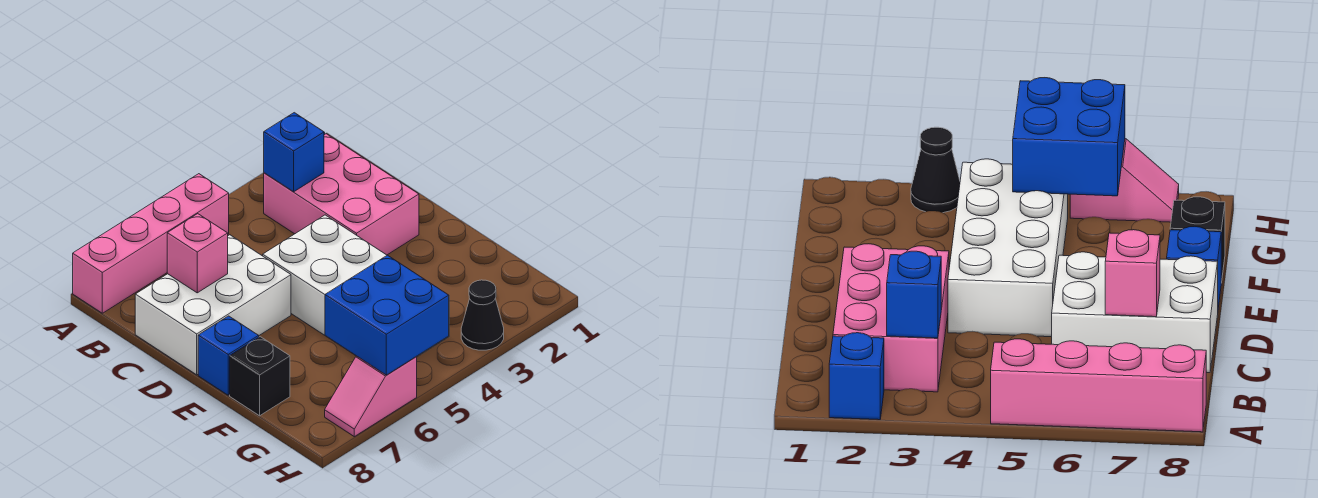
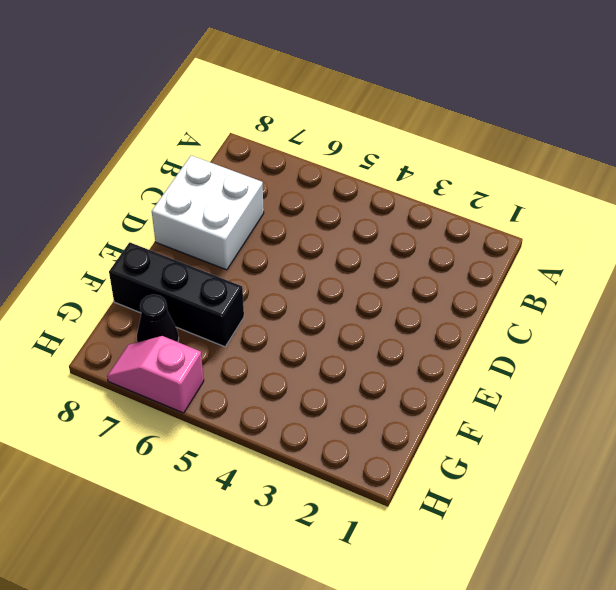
white 2x2 brick [152,155,264,270] -> white 2x3 brick [135,235,291,375]
black 1x3 brick [109,242,244,347] -> black 1x1 brick [230,337,290,416]
black 1x1 cone [137,294,179,342] -> black 1x1 cone moved to [461,280,504,350]
none -> blue 1x1 brick [829,333,884,420]
none -> pink 1x4 brick [73,174,229,313]
none -> pink 2x3 brick [264,134,419,255]

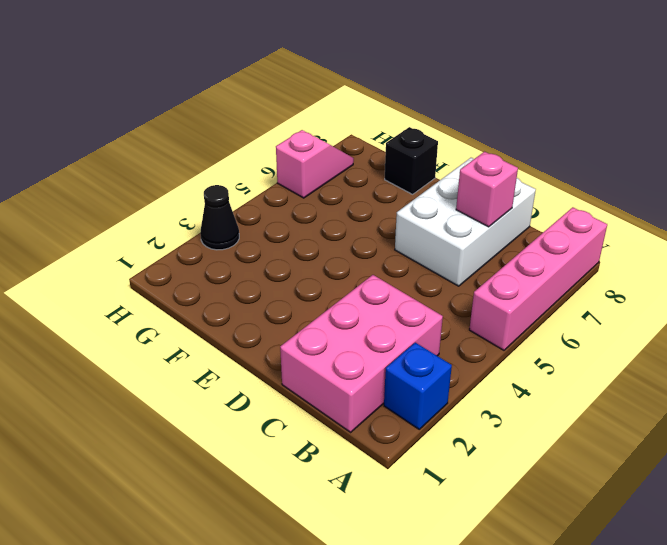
pink 2x3 brick [280,275,443,432] -> pink 2x3 brick turned to [264,134,419,255]
none -> white 2x4 brick [263,215,449,357]
none -> blue 1x1 brick [198,316,259,395]
none -> blue 1x1 brick [264,113,324,192]

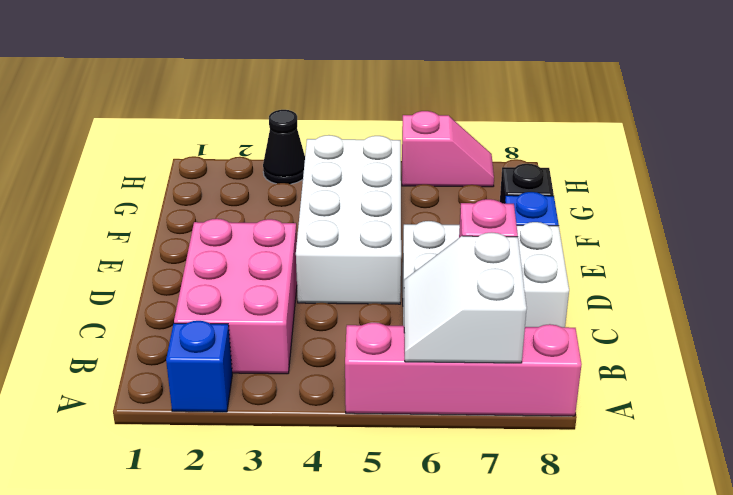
white 2x2 slope [404,232,527,363] -> none
none -> blue 1x1 brick [264,113,324,192]
none -> blue 2x2 brick [325,255,449,375]

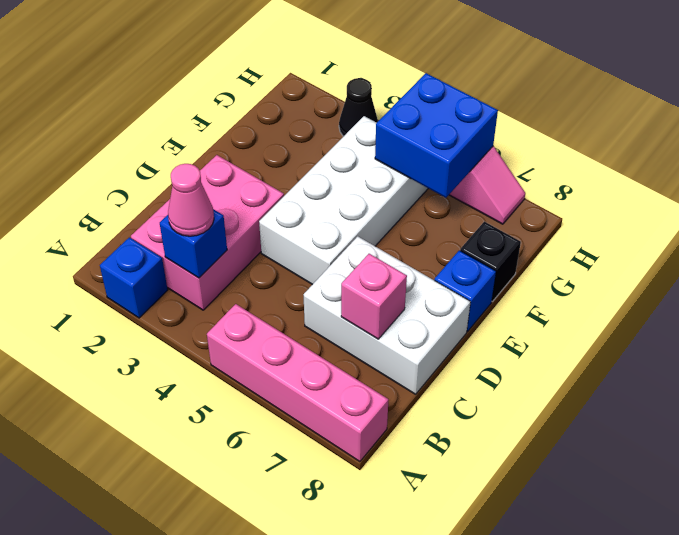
pink 1x1 cone [168,164,214,236] -> none

